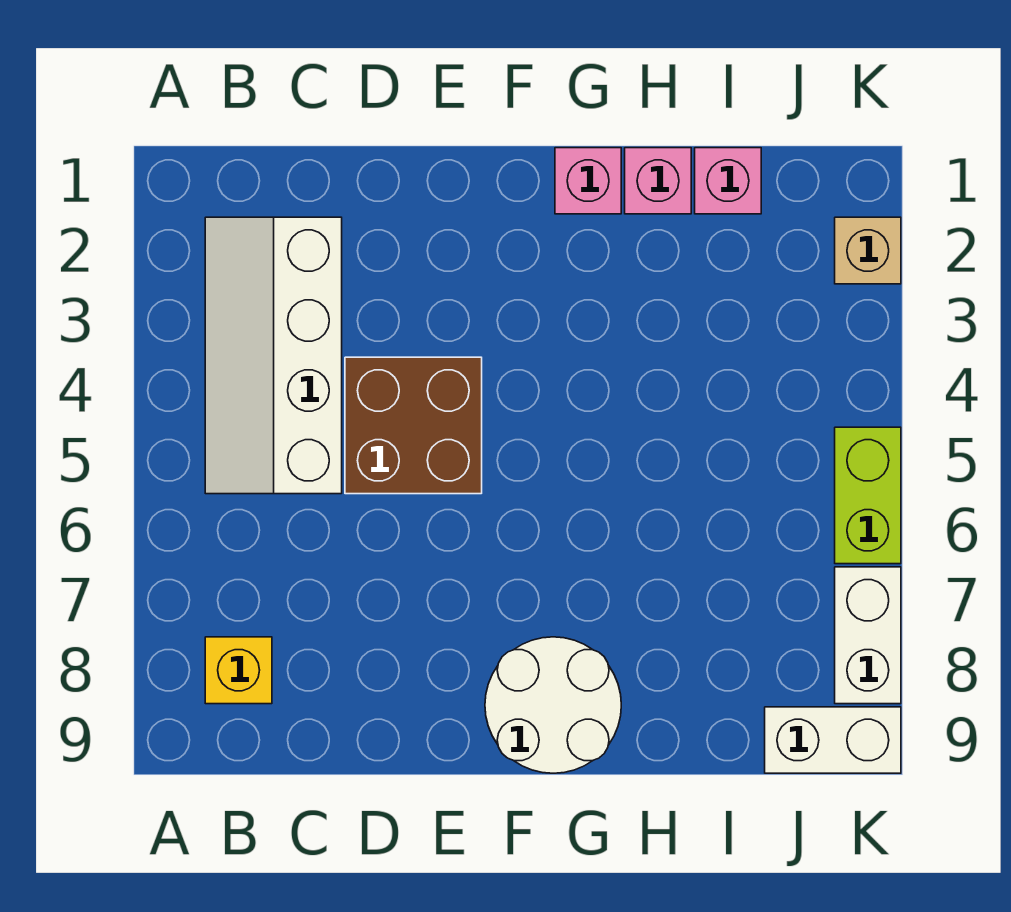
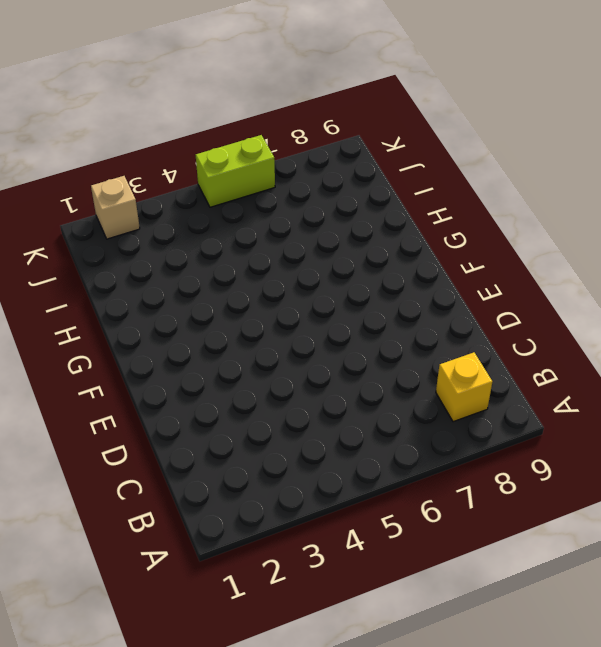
none -> white 2x4 slope [205,217,342,494]
none -> brown 2x2 brick [345,357,482,494]

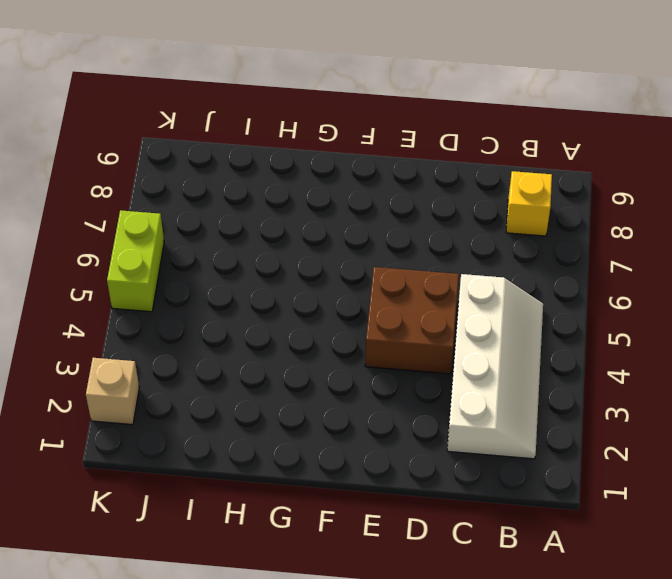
none -> white 2x2 round brick [485,637,621,773]
none -> pink 1x1 brick [555,148,621,214]

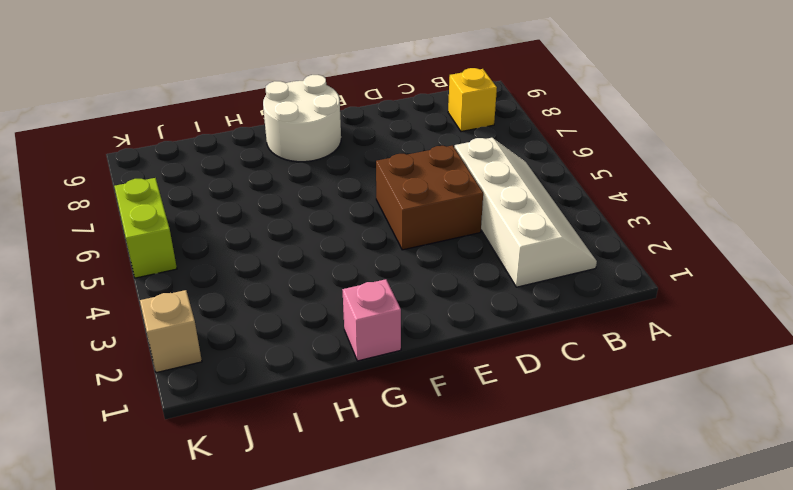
none -> pink 1x1 brick [625,148,691,214]
none -> pink 1x1 brick [695,148,761,214]

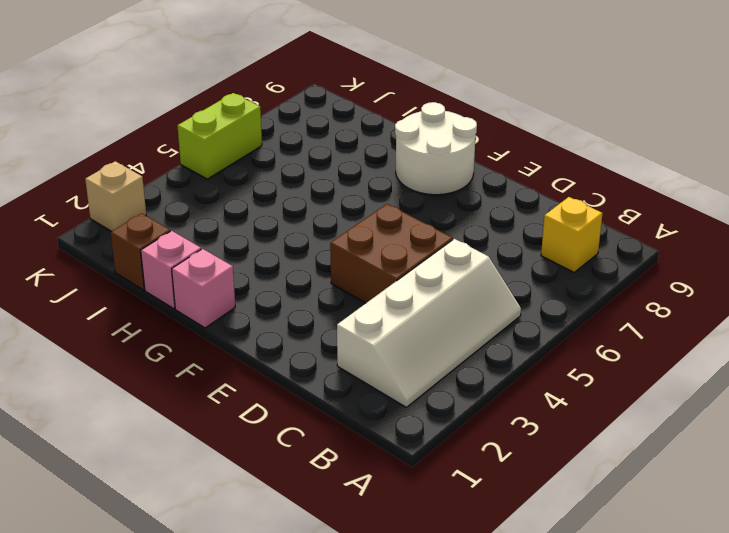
brown 1x1 brick [111,213,170,290] -> pink 1x1 brick [695,148,761,214]
none -> white 1x2 brick [765,707,901,773]
none -> white 1x2 brick [835,567,901,704]

